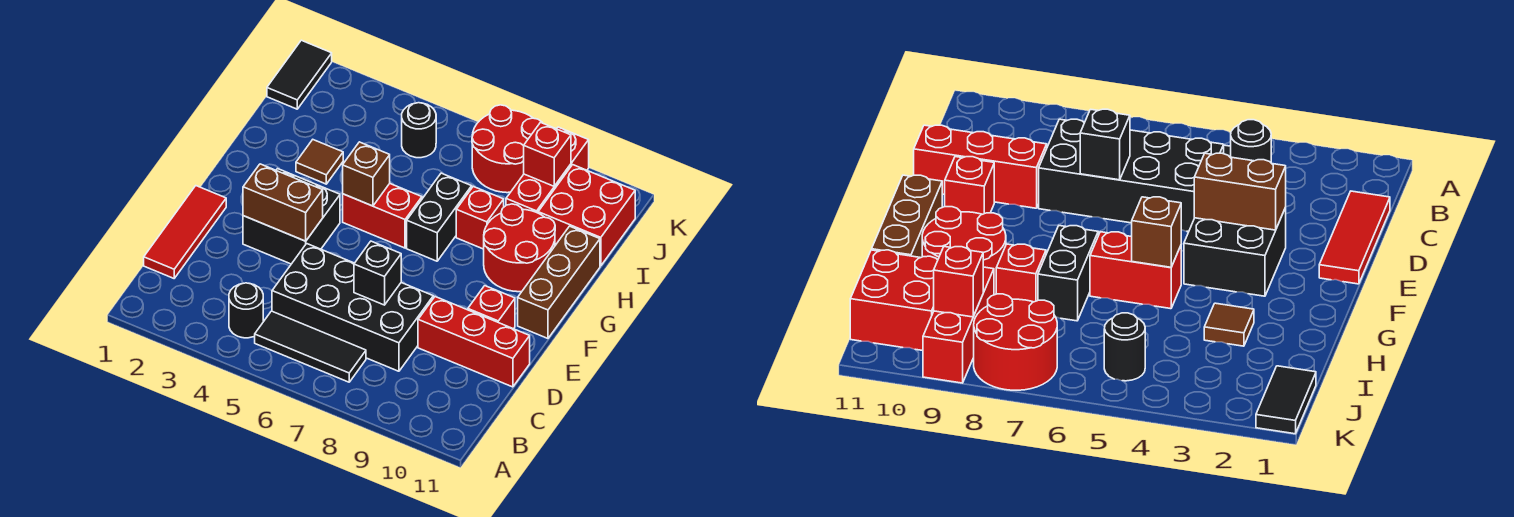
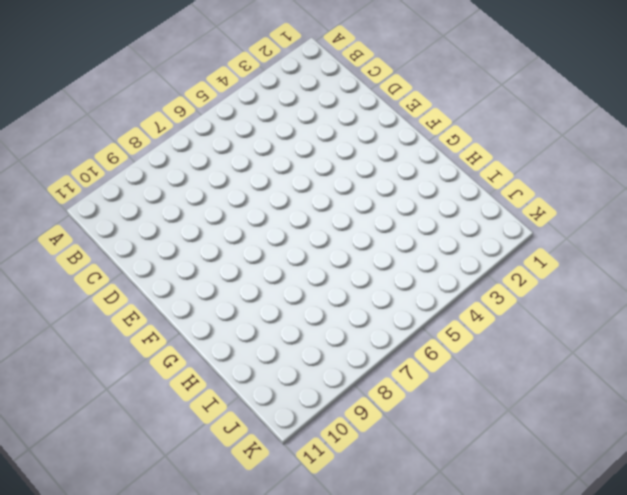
none -> black 1x1 round brick [229,283,263,338]
none -> black 1x3 tile [255,311,366,382]
none -> red 1x3 tile [144,186,226,278]

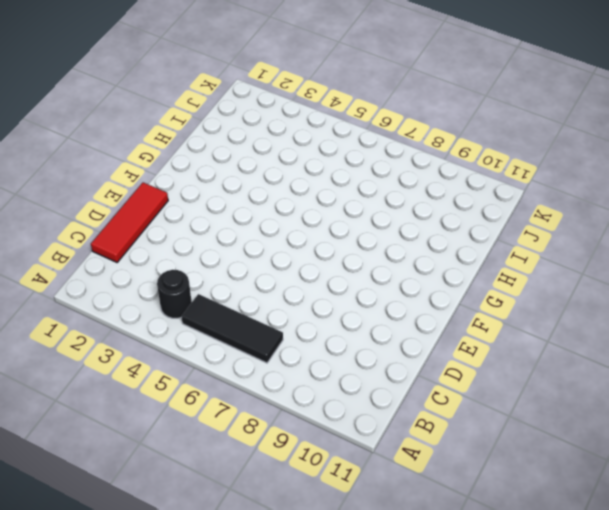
none -> black 2x4 brick [272,244,433,371]
none -> red 1x3 brick [418,297,530,387]
none -> black 2x2 brick [243,169,340,264]

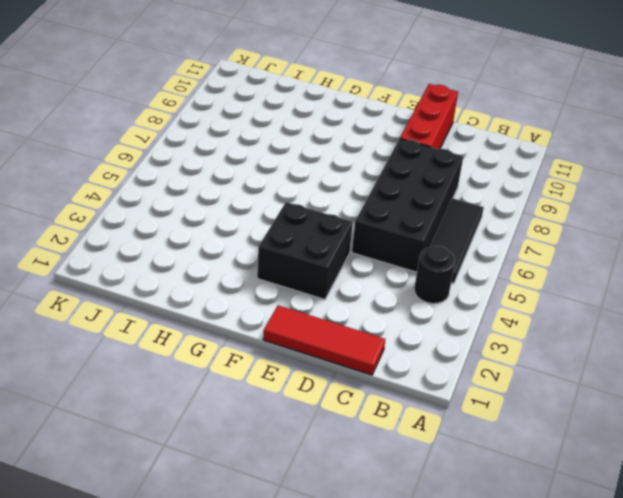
none -> red 1x1 brick [468,286,515,329]
none -> brown 1x3 brick [518,226,600,338]
none -> red 1x2 brick [343,184,422,248]

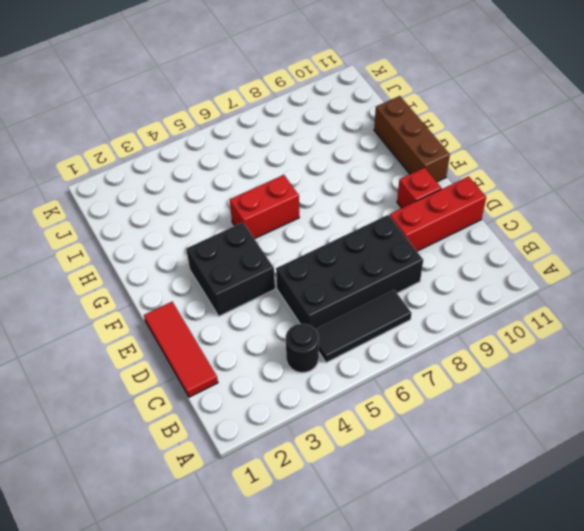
none -> black 1x2 brick [407,173,472,261]
none -> red 2x2 round brick [484,204,555,292]
none -> brown 1x1 tile [296,140,343,184]

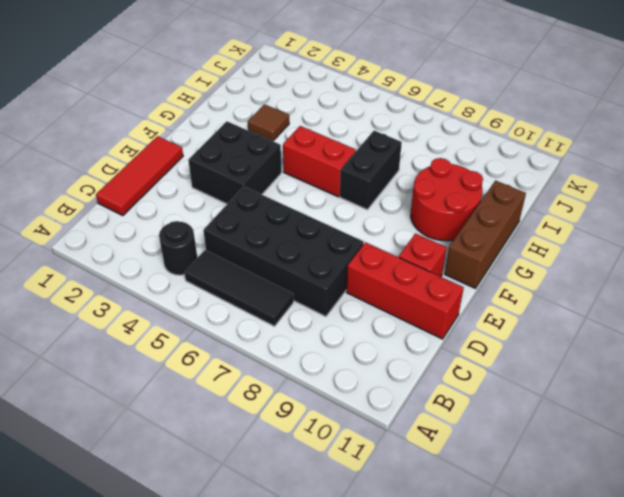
none -> red 1x1 brick [456,186,504,249]
none -> red 1x3 brick [506,127,589,213]
none -> red 2x2 brick [538,165,635,266]

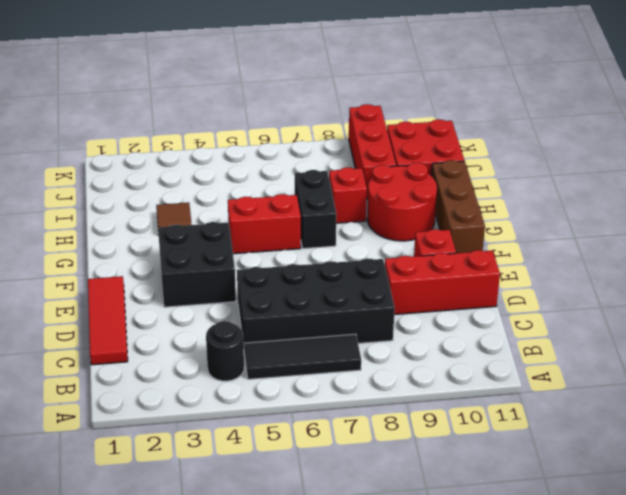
none -> black 1x2 tile [267,40,332,109]
none -> black 1x1 round brick [402,103,436,158]
none -> red 2x2 round brick [472,105,542,193]

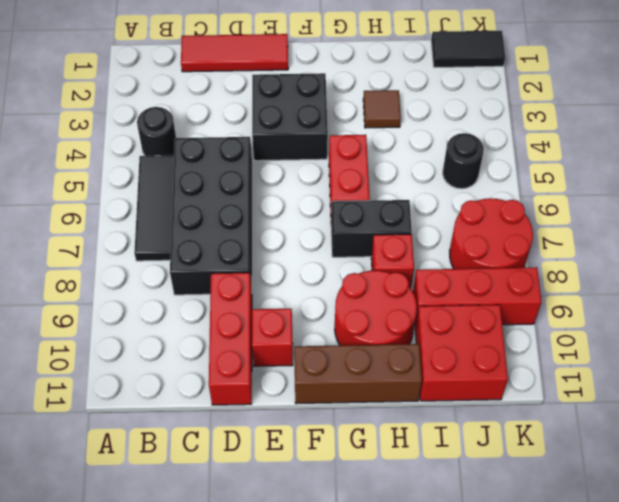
none -> black 1x1 brick [354,241,401,305]
none -> brown 1x2 brick [243,164,323,241]
none -> brown 1x1 brick [343,142,390,206]

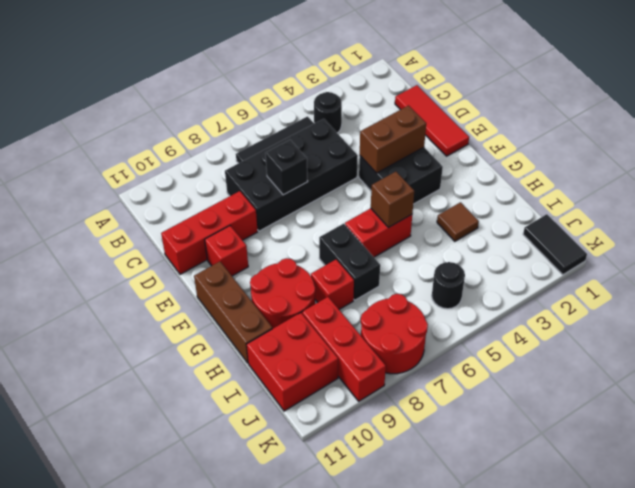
none -> red 1x1 brick [524,123,571,186]

